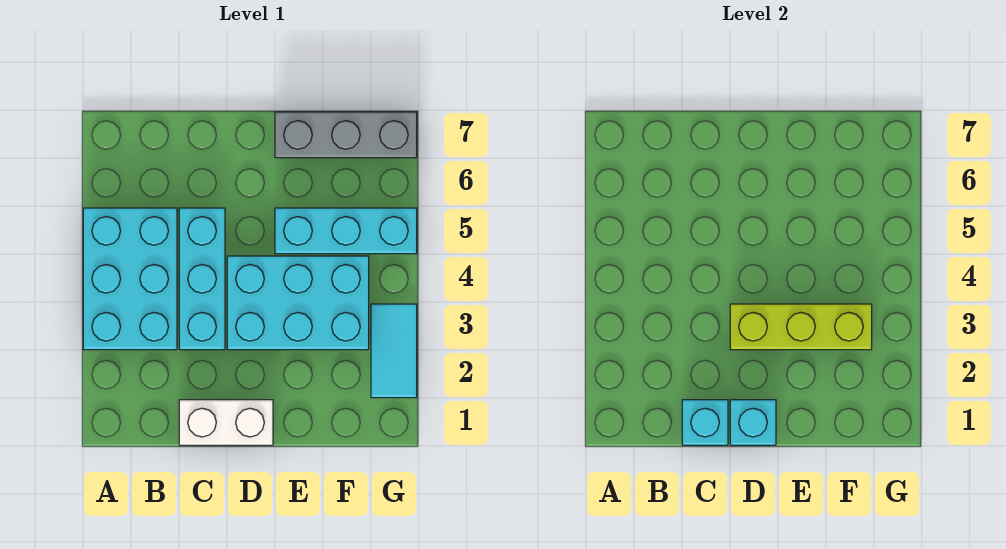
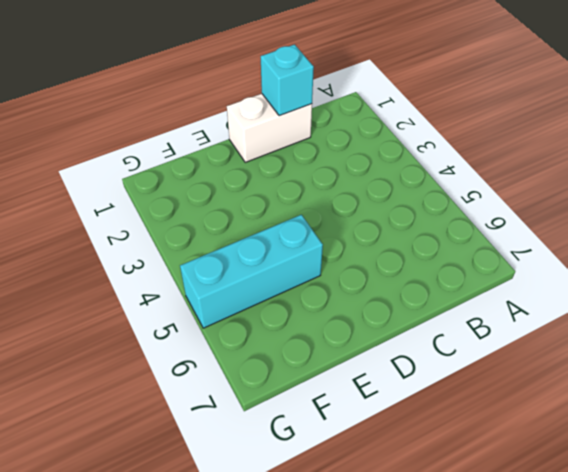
none -> cyan 2x3 brick [83,208,177,350]
none -> cyan 1x3 brick [179,208,225,350]

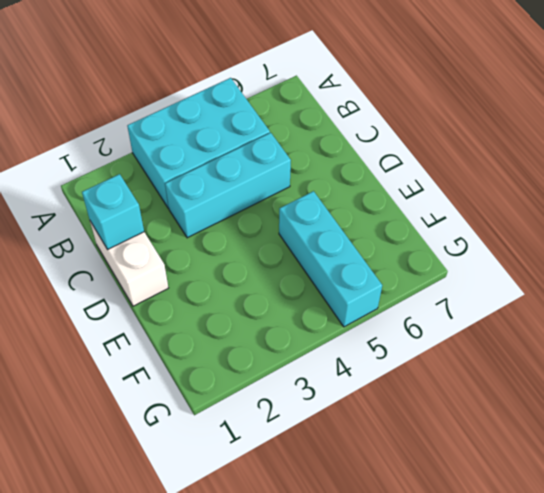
none -> cyan 2x3 brick [227,256,369,350]
none -> grey 1x3 brick [275,112,417,158]

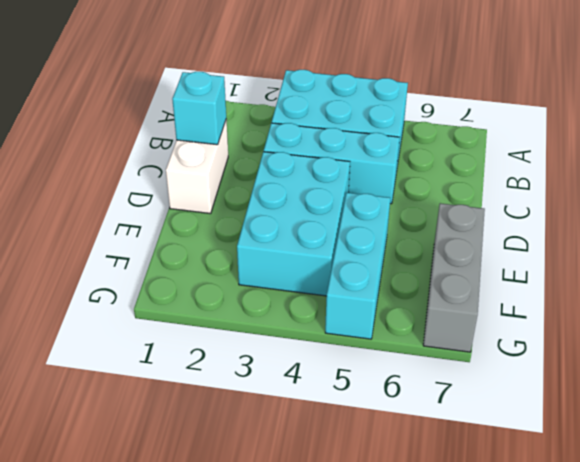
none -> cyan 1x2 tile [371,304,417,398]
none -> cyan 1x1 brick [730,400,776,445]

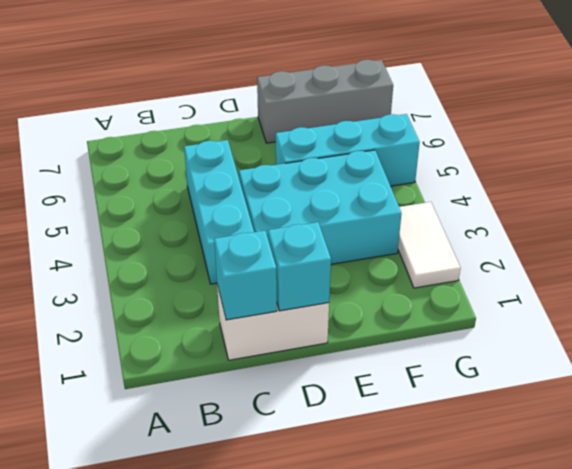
white 1x2 tile [398,202,461,288] -> cyan 1x2 tile [371,304,417,398]
none -> cyan 2x3 brick [83,208,177,350]
none -> lime 1x3 brick [730,304,872,350]

